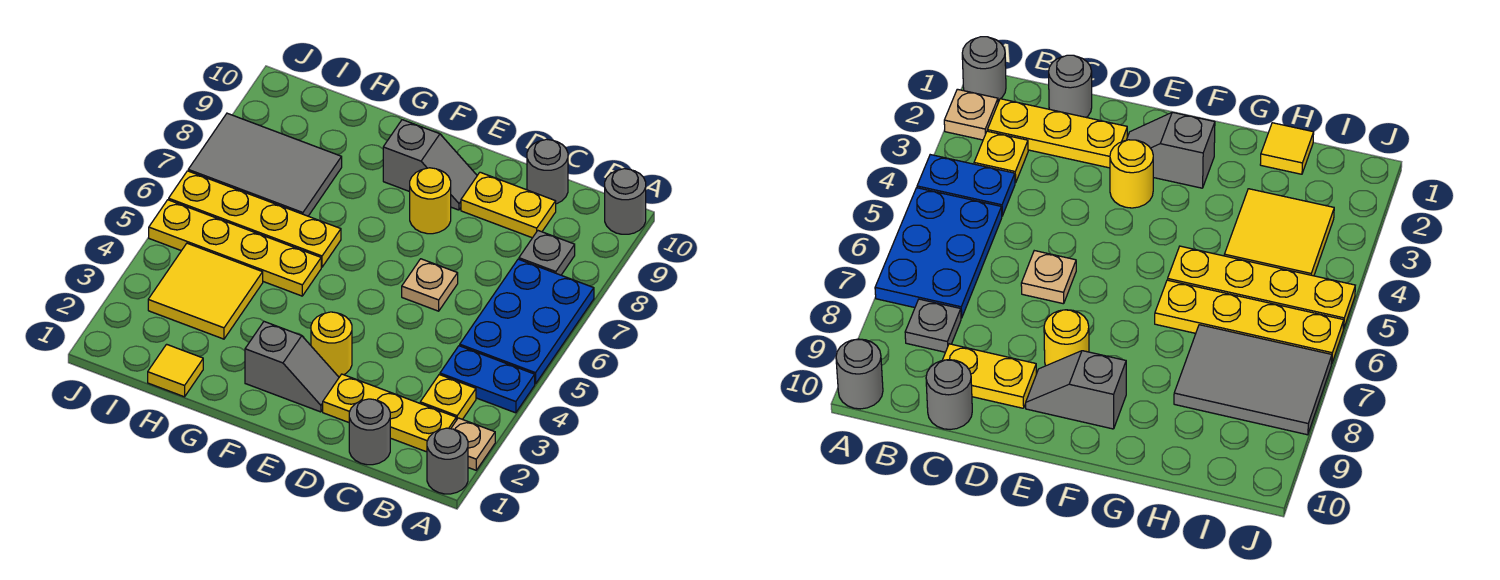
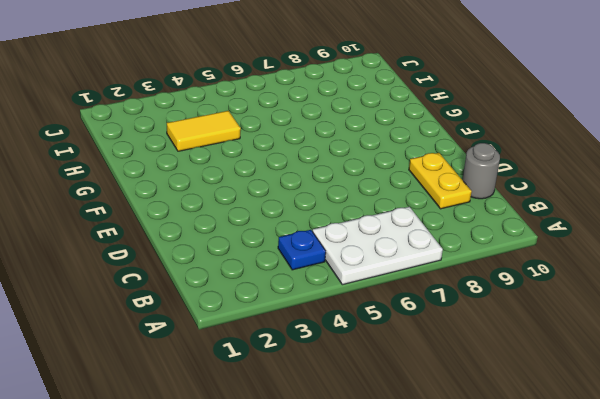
white 2x3 plate [313,207,443,285] -> blue 2x3 plate [460,259,594,384]
blue 1x1 plate [278,230,326,270] -> blue 1x2 plate [440,346,535,413]
yellow 1x2 tile [167,111,241,151] -> yellow 2x2 tile [148,243,263,339]
none -> grey 1x1 round brick [427,428,468,494]
none -> tan 1x1 plate [451,418,495,470]
none -> grey 1x1 round brick [605,169,646,234]

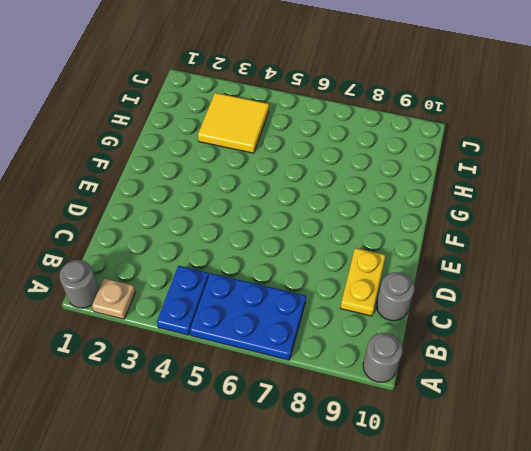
none -> yellow 1x3 plate [323,374,456,452]
none -> yellow 1x1 plate [420,375,476,420]
none -> grey 1x1 plate [519,231,575,275]

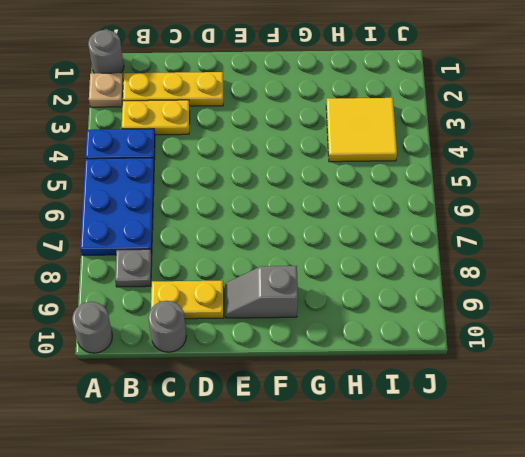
yellow 1x2 plate [122,100,190,135] -> yellow 1x1 plate [420,375,476,420]
none -> grey 1x1 round brick [349,399,390,465]
none -> tan 1x1 plate [402,259,458,311]
none -> grey 1x2 slope [245,322,339,412]

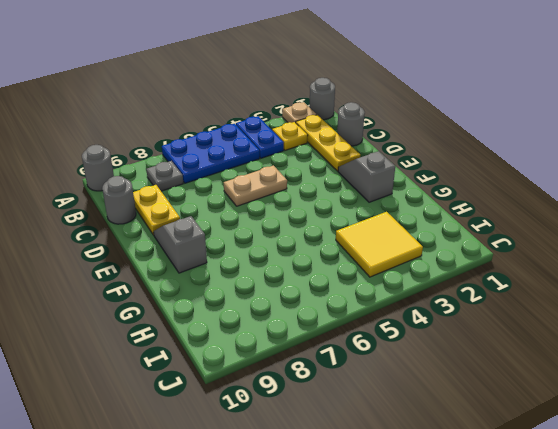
tan 1x2 plate [224,165,287,206] -> tan 1x1 plate [402,259,458,311]
none -> yellow 1x1 round brick [311,312,352,377]
none -> yellow 1x1 round brick [410,168,451,234]
none -> yellow 1x4 plate [149,200,321,296]

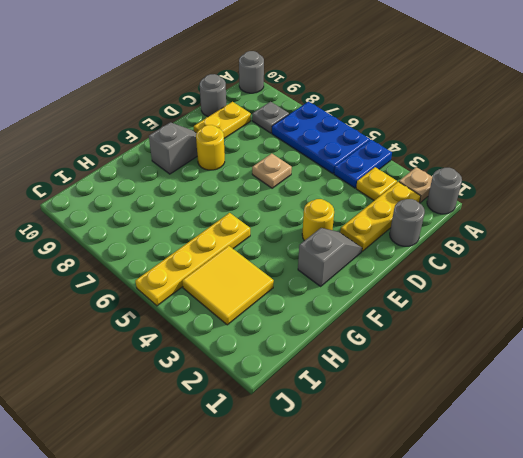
none -> yellow 1x4 plate [169,171,341,267]
none -> yellow 1x1 tile [148,344,203,397]
none -> grey 2x3 tile [188,113,342,216]

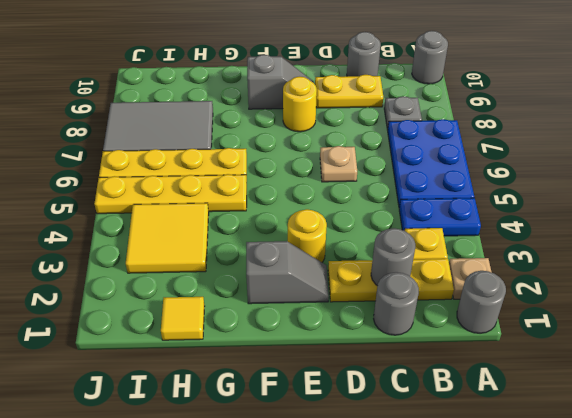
grey 1x1 round brick [371,228,415,286] -> none

